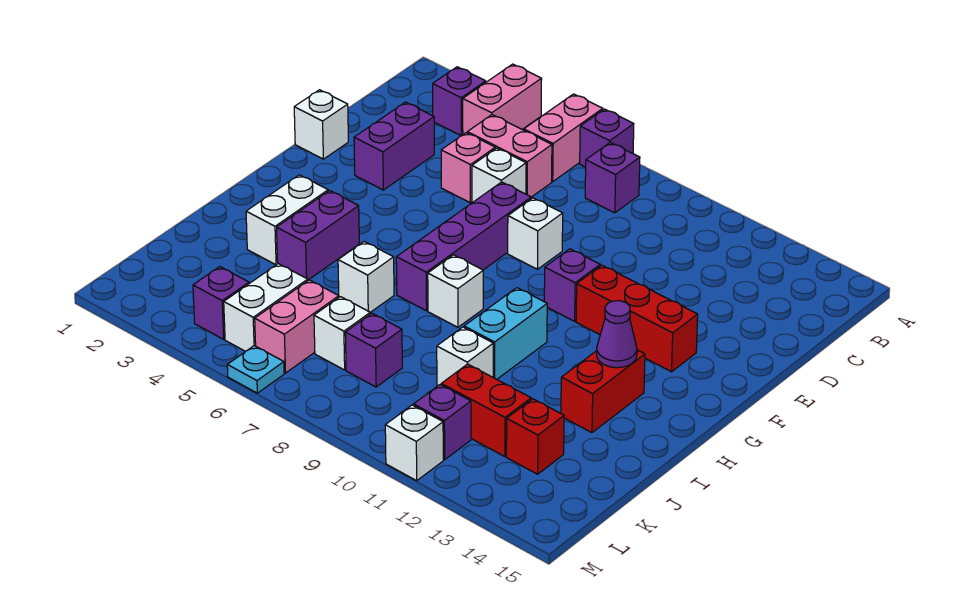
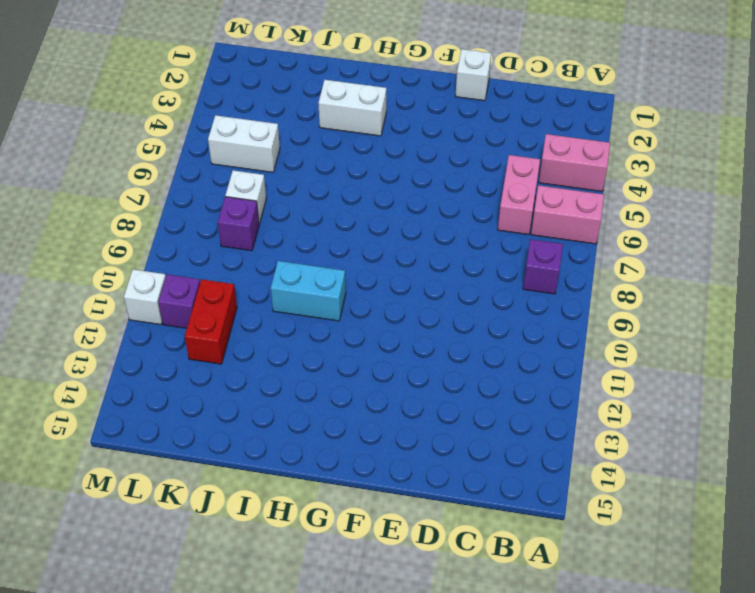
none -> purple 1x1 brick [580,109,634,167]
none -> purple 1x1 brick [433,67,486,136]
none -> purple 1x2 brick [354,102,434,190]
none -> pink 1x1 brick [441,133,495,203]

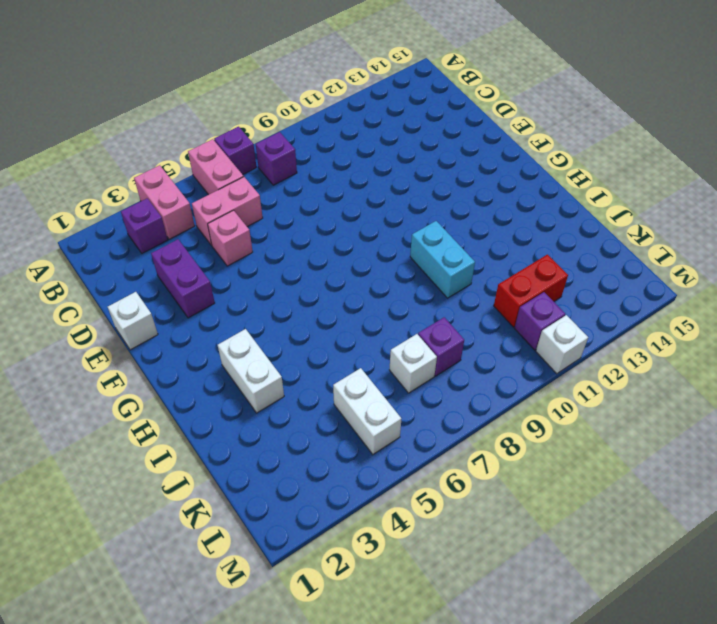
none -> white 1x1 brick [472,148,526,203]
none -> purple 1x4 brick [396,182,531,311]
none -> white 1x1 brick [508,198,563,269]
none -> purple 1x1 brick [544,249,600,321]

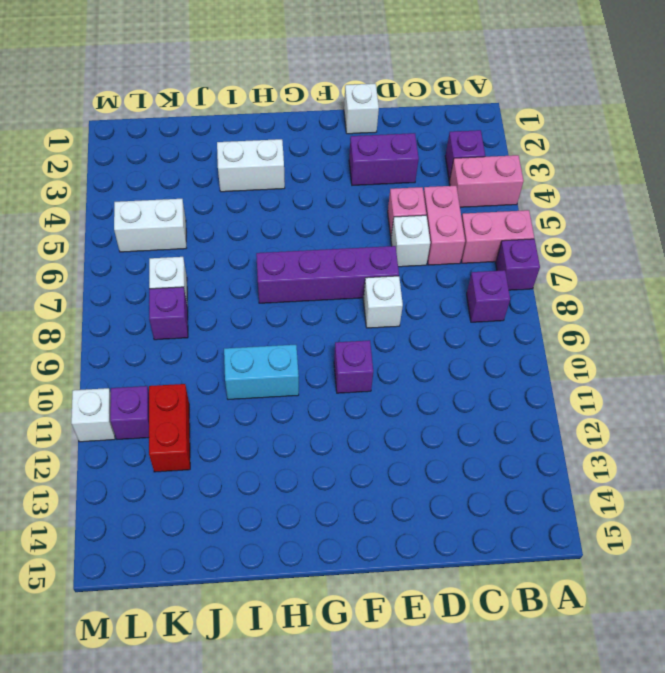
none -> red 1x3 brick [576,265,698,372]
none -> purple 1x2 brick [277,191,359,280]
none -> white 1x1 brick [428,255,483,327]
none -> red 1x2 brick [561,350,645,433]

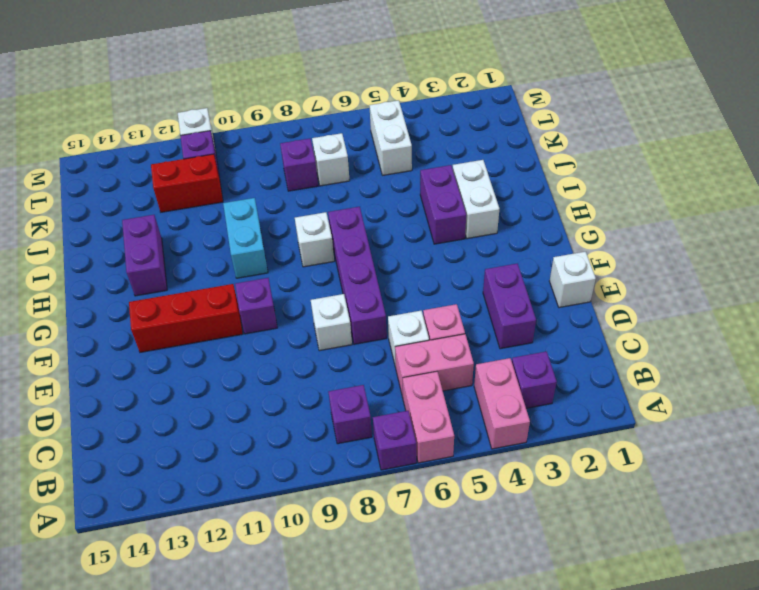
purple 1x2 brick [122,215,167,296] -> red 1x2 brick [561,350,645,433]
none -> white 1x1 brick [338,242,394,312]
none -> white 1x1 brick [437,327,493,386]
none -> pink 1x2 brick [255,280,339,373]
none -> red 1x1 brick [506,399,564,474]

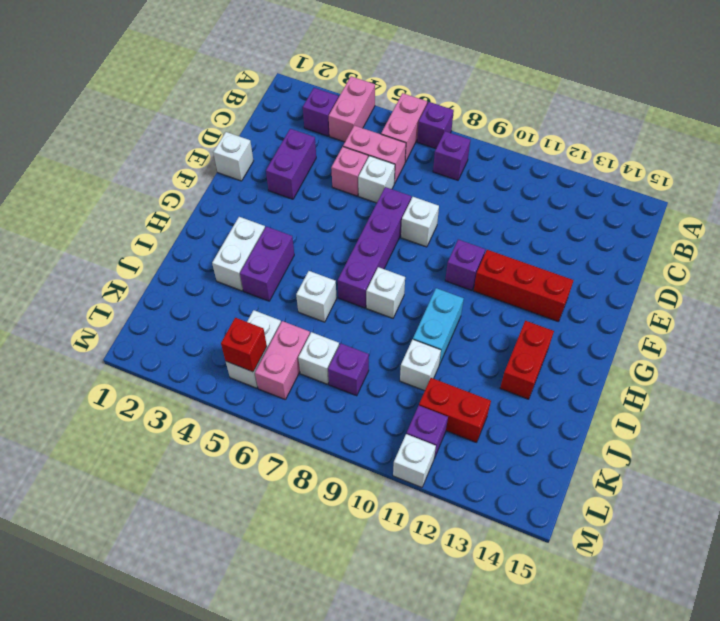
red 1x1 brick [221,318,267,372] -> red 1x1 brick moved to [506,399,564,474]
none -> purple 1x1 brick [193,267,249,339]
none -> cyan 1x1 plate [227,346,284,393]
none -> purple 1x1 cone [597,301,637,368]

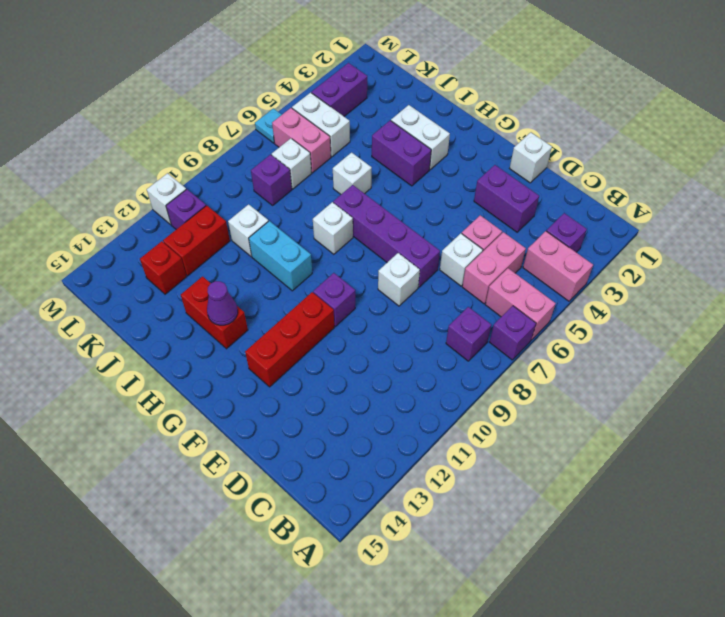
purple 1x2 brick [312,63,367,116] -> purple 1x1 brick [193,267,249,339]

